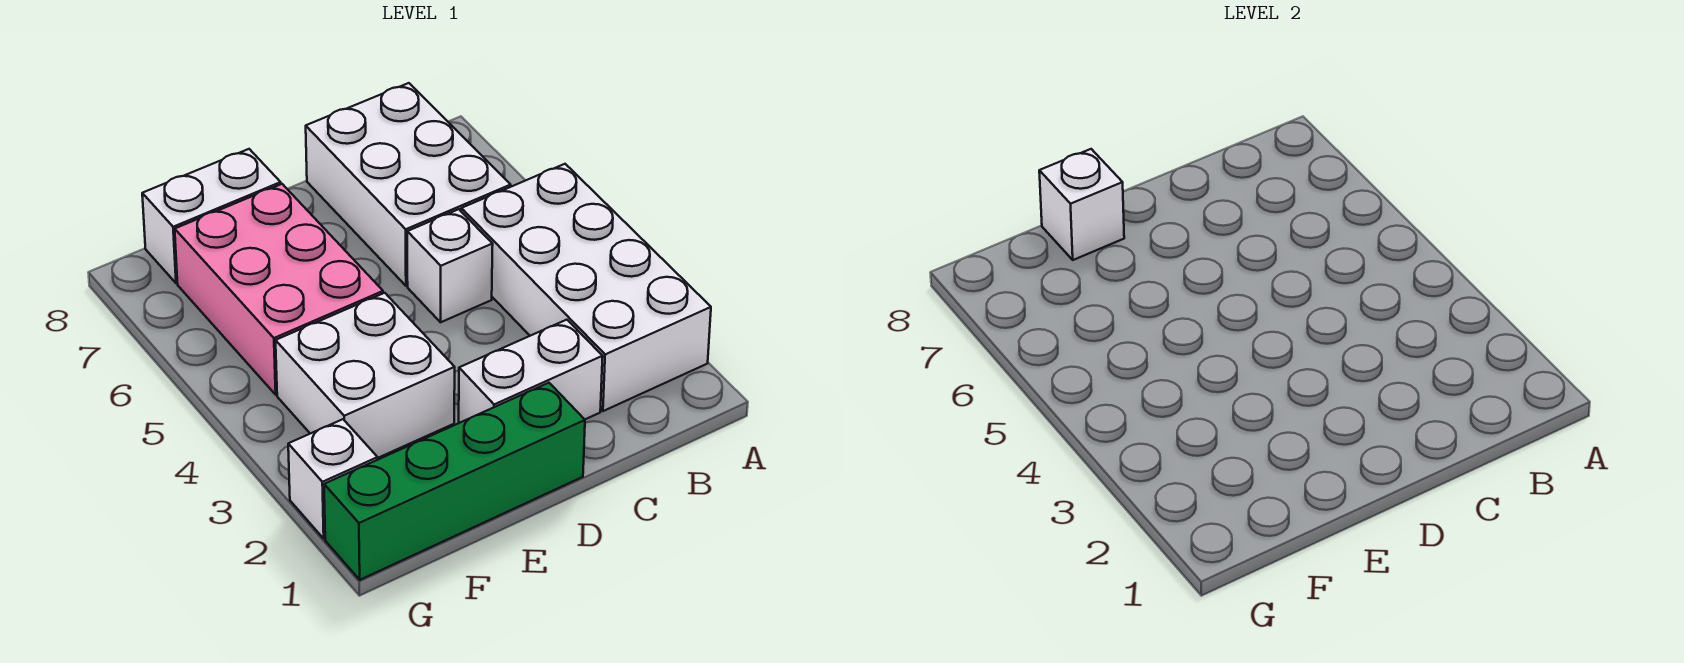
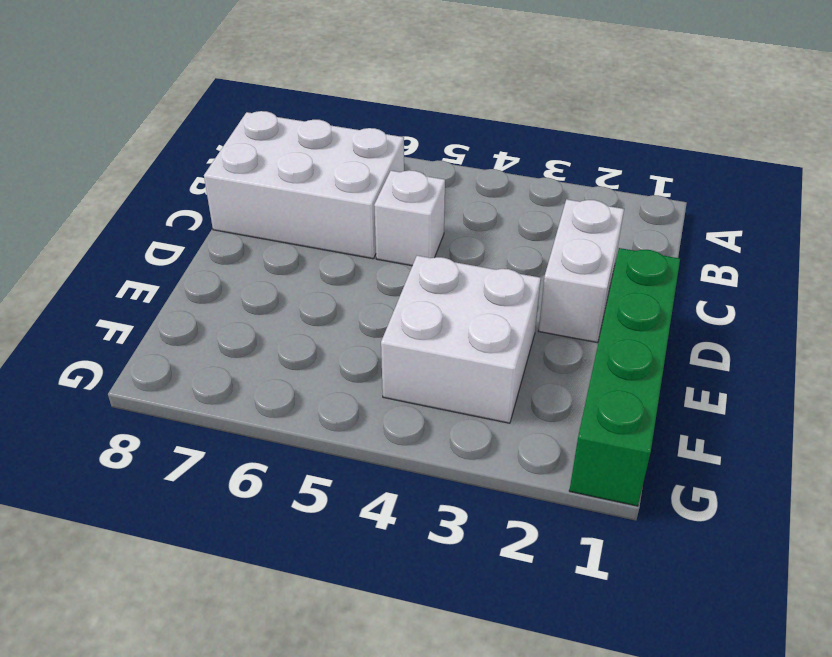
none -> white 2x4 brick [461,164,711,411]
none -> pink 2x3 brick [175,184,383,395]

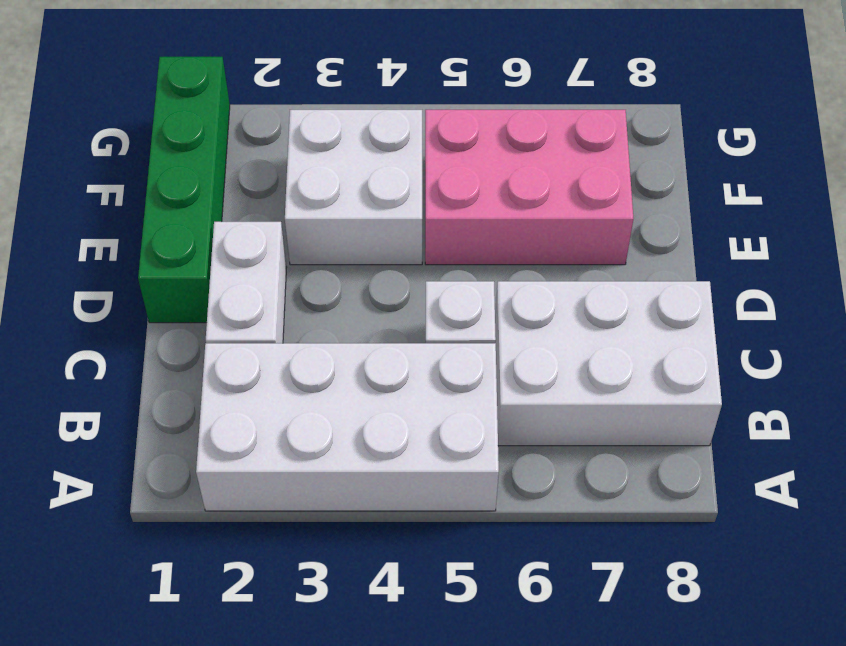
none -> white 1x2 brick [142,149,281,283]
none -> white 1x1 brick [288,419,378,538]

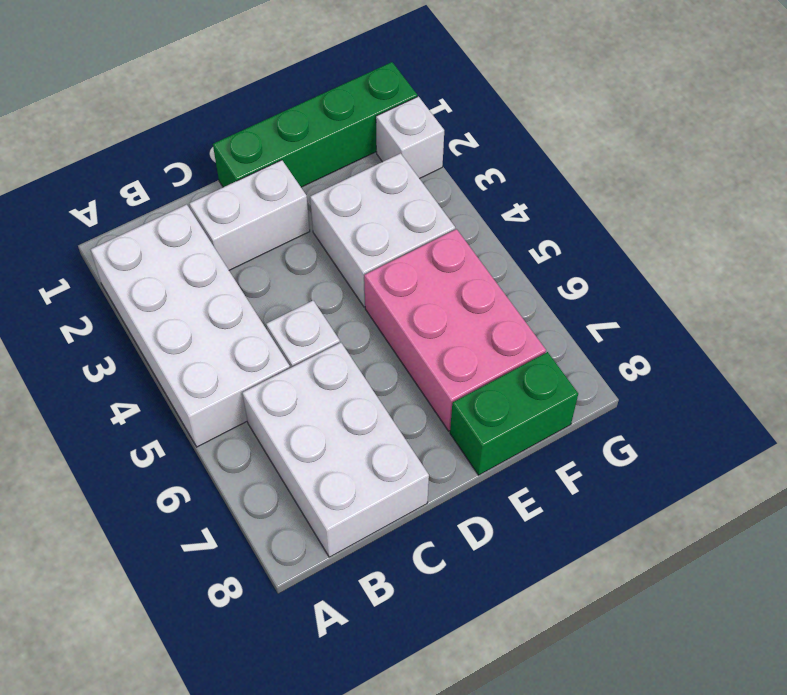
green 1x2 brick [450,352,578,475] -> white 1x2 brick [142,149,281,283]
none -> white 1x1 brick [1039,149,1124,260]

